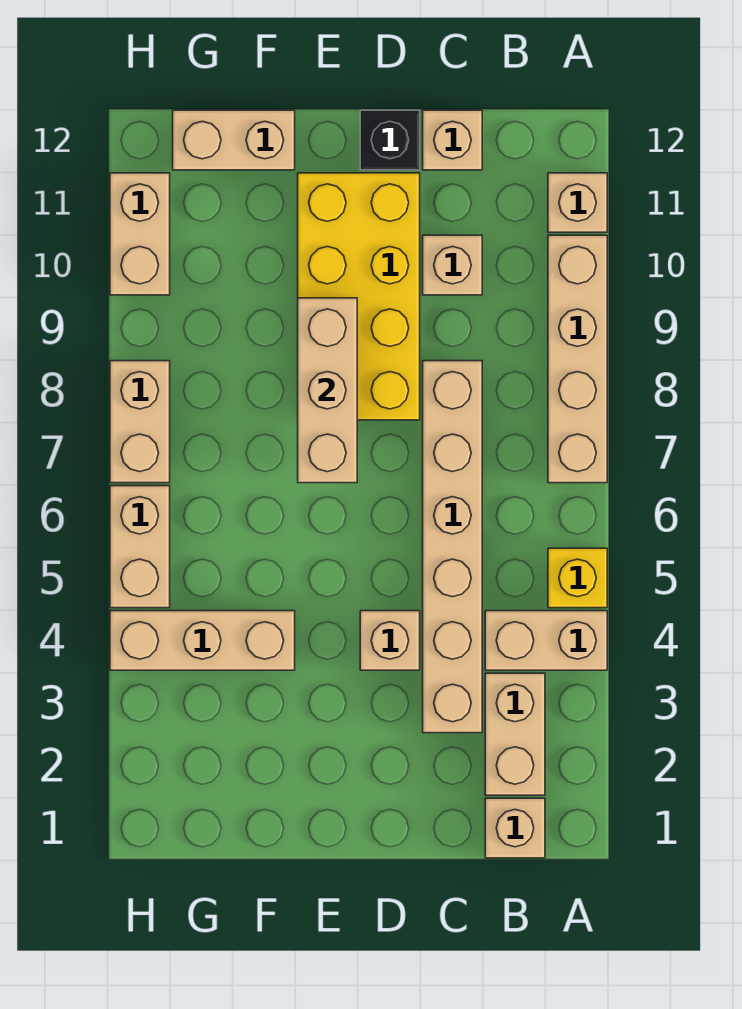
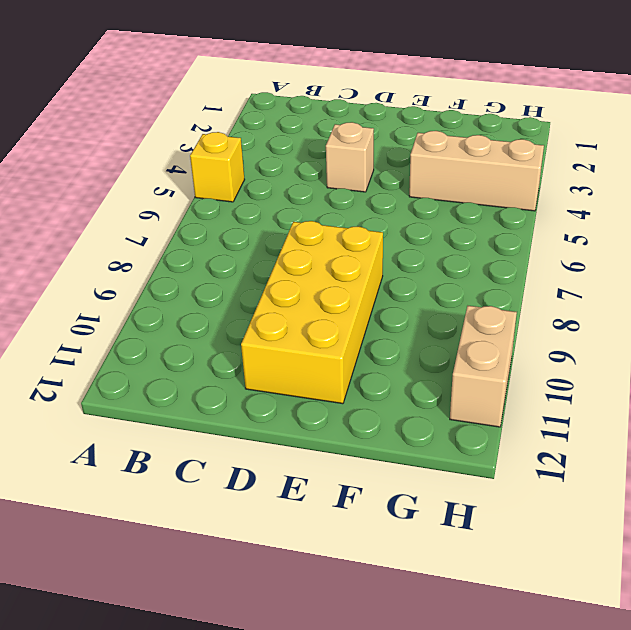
none -> tan 1x2 brick [485,611,607,670]
none -> tan 1x4 brick [548,235,607,483]
none -> tan 1x1 brick [548,173,607,232]

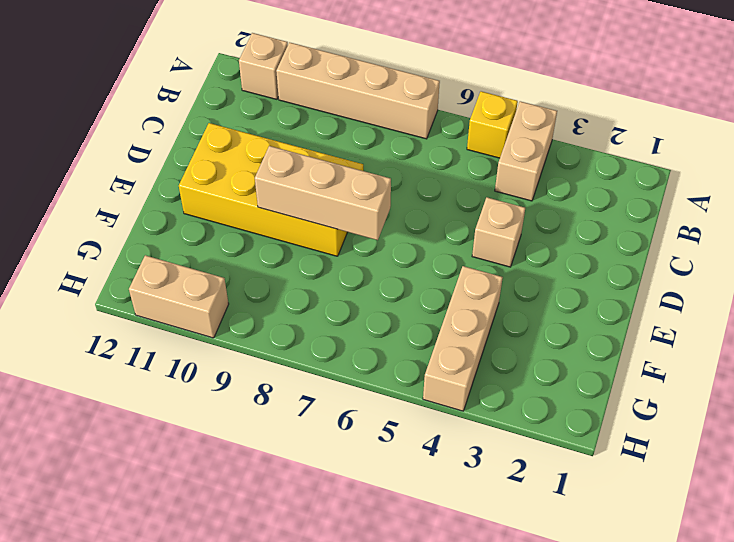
none -> tan 1x1 brick [485,798,545,858]
none -> tan 1x2 brick [485,673,545,795]
none -> tan 1x6 brick [423,361,482,733]

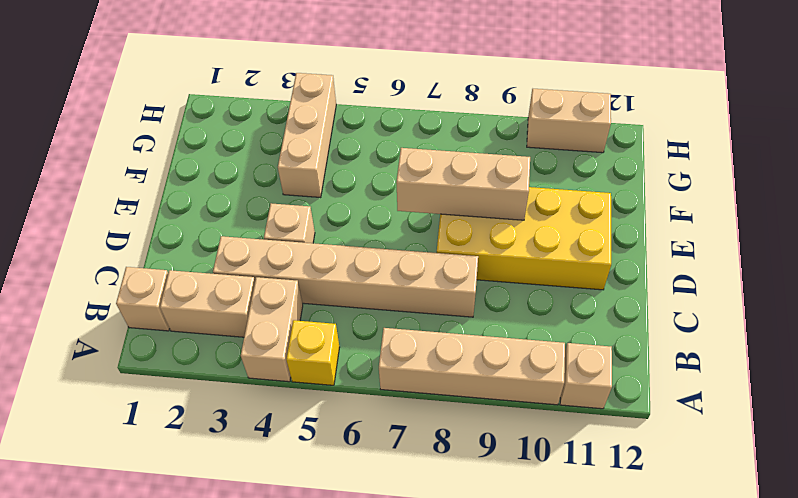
none -> tan 1x1 brick [423,235,482,295]
none -> tan 1x1 brick [423,110,482,170]
none -> black 1x1 brick [360,110,420,170]

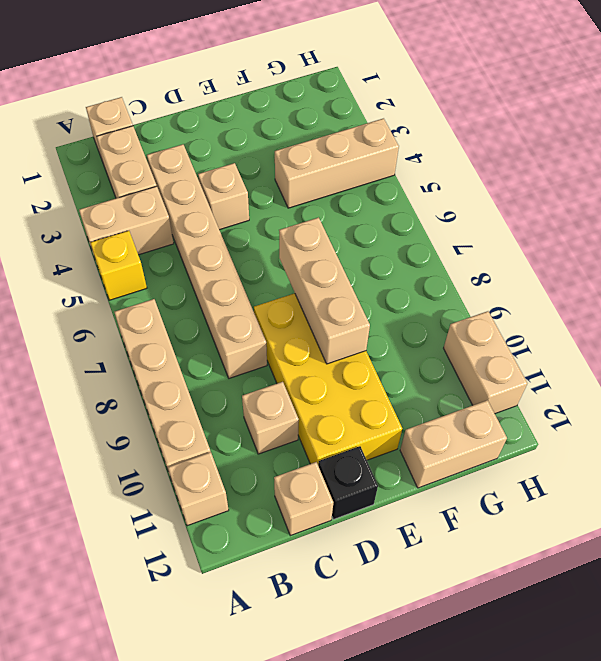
none -> tan 1x2 brick [110,486,170,608]
none -> tan 1x2 brick [110,361,170,483]

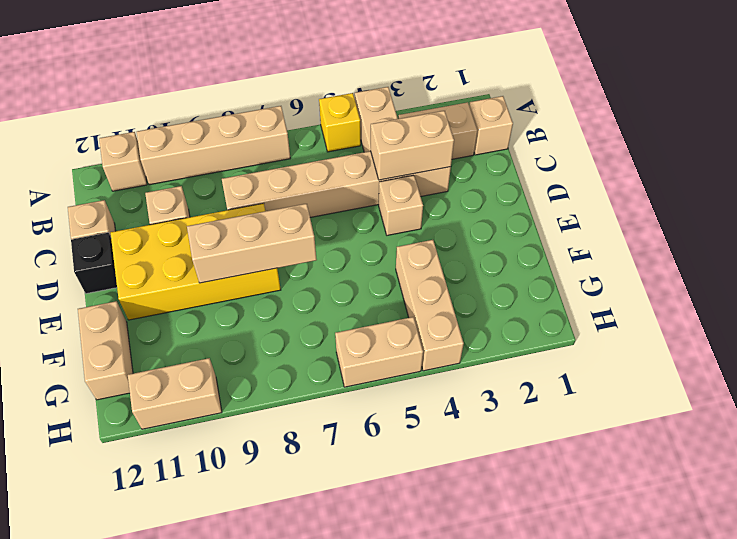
tan 1x2 brick [371,111,454,180] -> tan 1x2 brick moved to [110,361,170,483]

